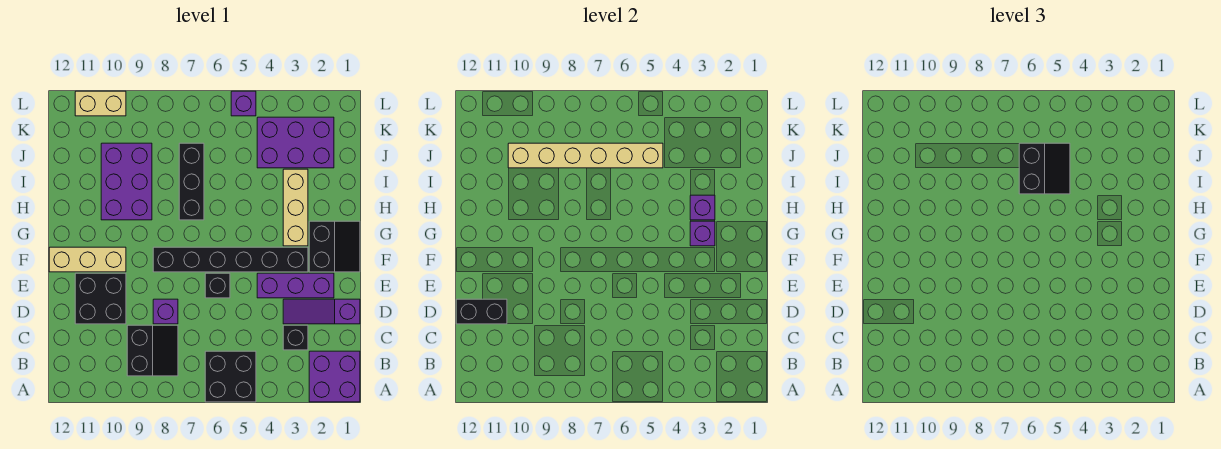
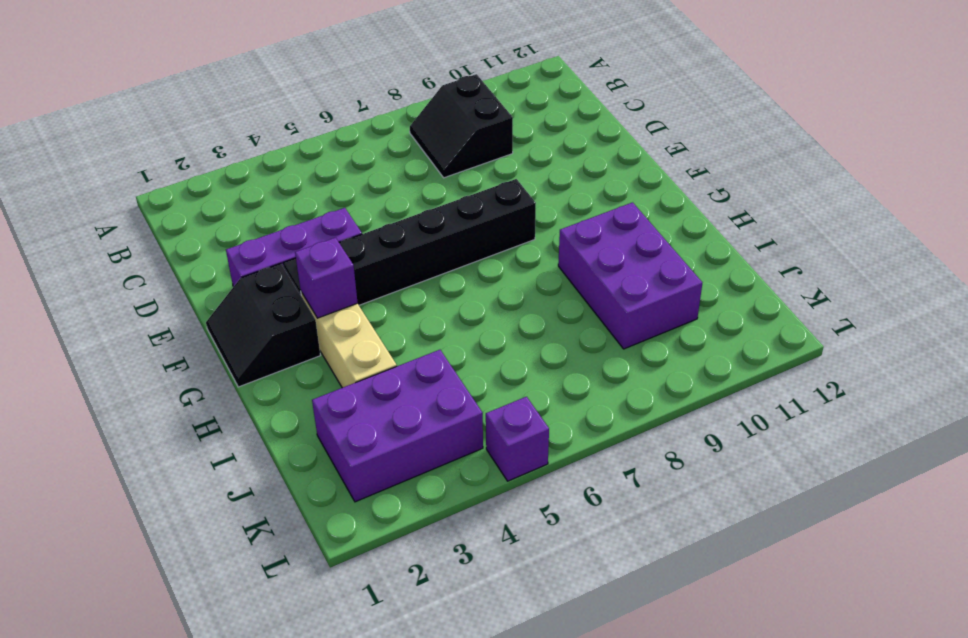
none -> purple 2x2 brick [309,351,360,402]
none -> black 2x2 brick [205,351,256,402]
none -> black 1x1 brick [283,325,308,350]

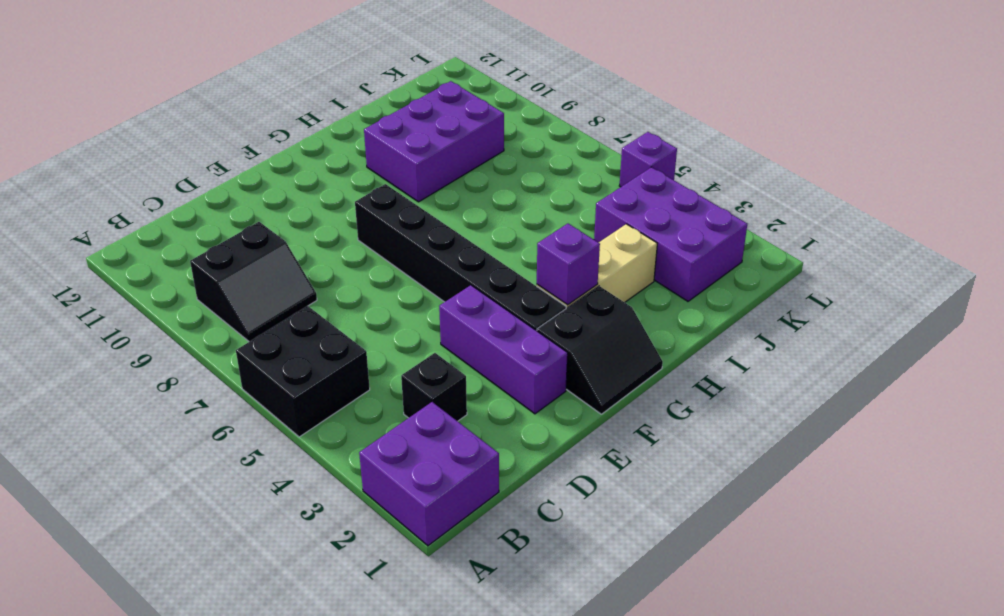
none -> purple 1x3 slope [283,299,360,324]
none -> purple 1x1 brick [153,299,178,324]
none -> black 2x2 brick [75,273,126,324]

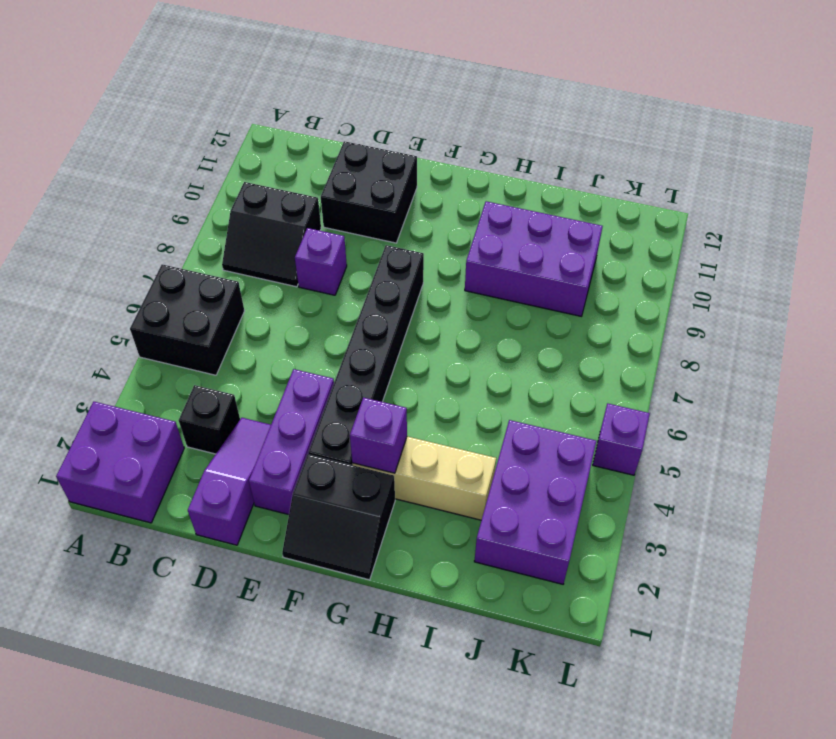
none -> black 1x1 brick [205,273,230,298]
none -> tan 1x3 brick [49,247,126,272]
none -> black 1x3 brick [179,143,204,220]

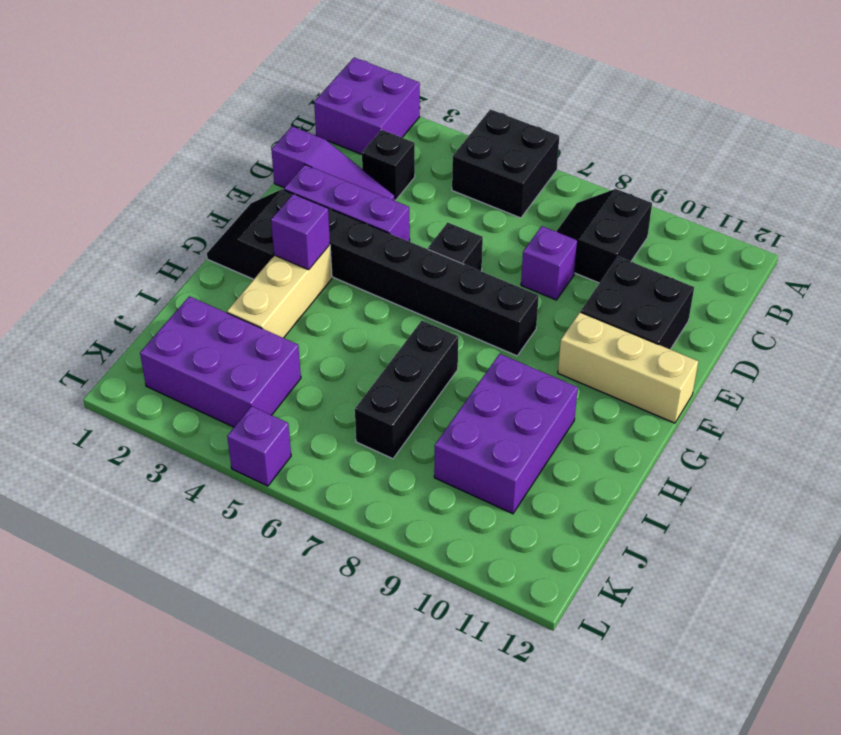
none -> tan 1x2 brick [75,91,126,116]
none -> black 1x2 brick [456,299,507,324]
none -> purple 1x1 brick [690,195,715,220]

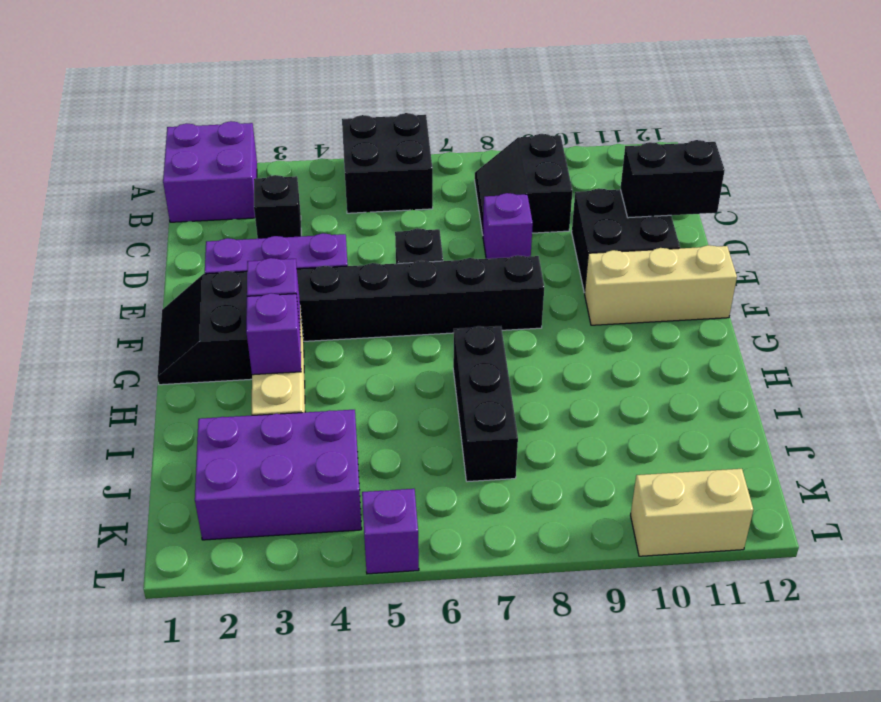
none -> purple 1x3 slope [283,299,360,324]
none -> purple 2x3 brick [101,143,152,220]
none -> tan 1x6 brick [508,143,663,168]

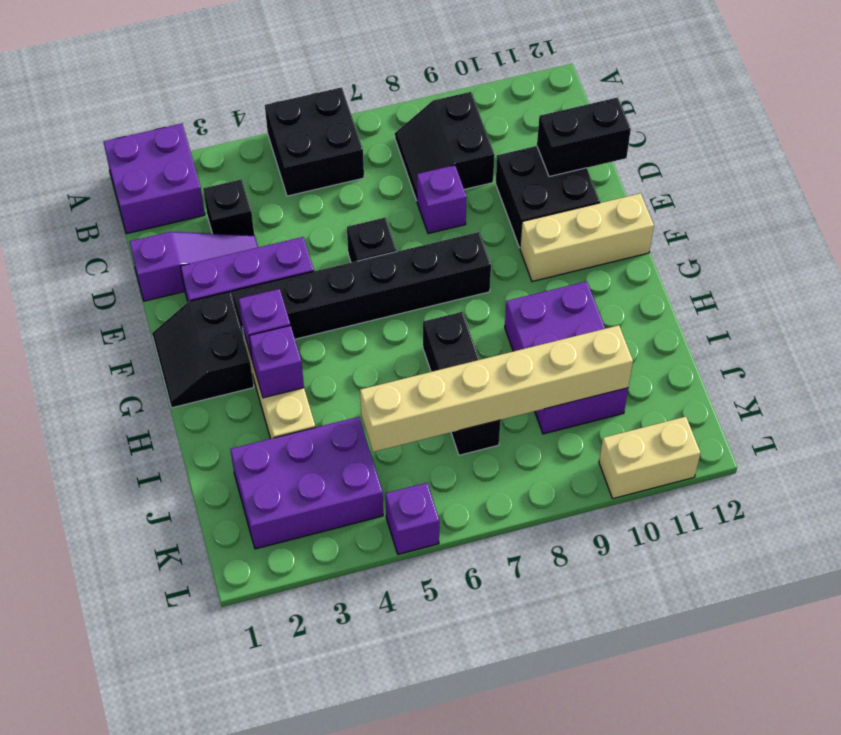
none -> black 2x2 slope [1019,143,1070,194]

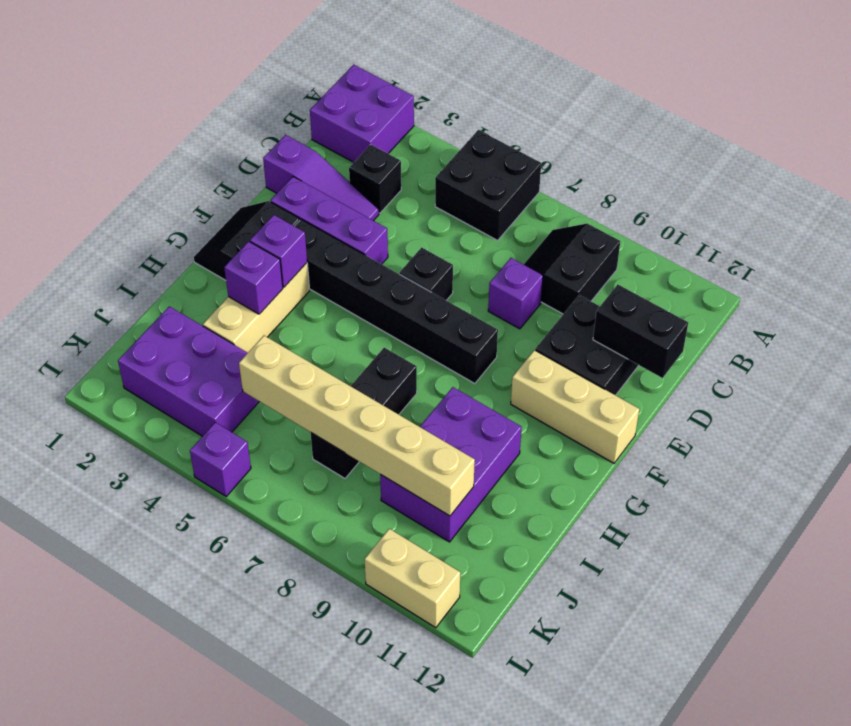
none -> black 2x2 slope [1019,143,1070,194]

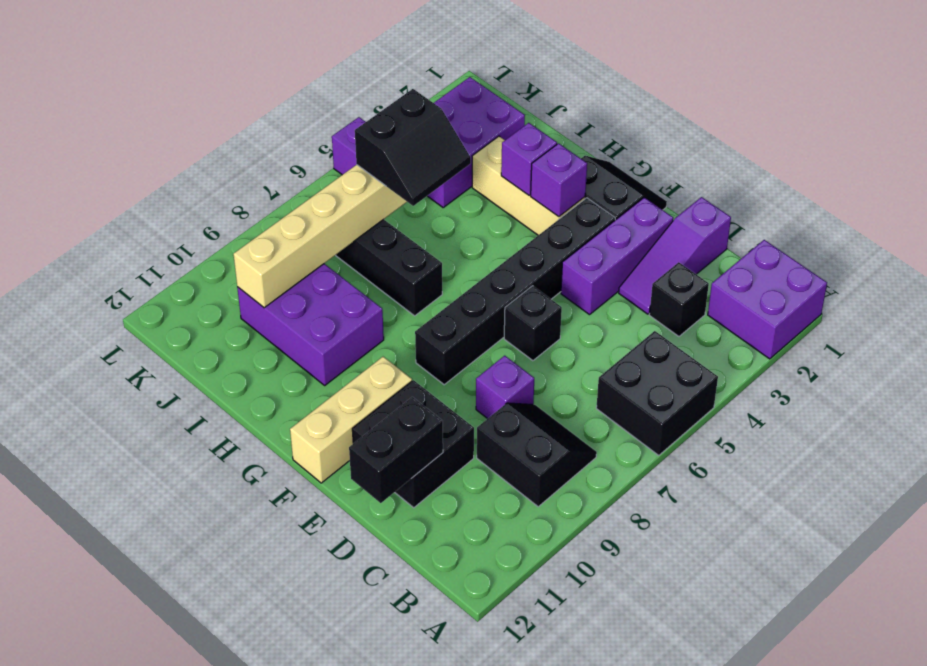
black 2x2 slope [355,89,471,206] -> black 2x2 slope turned to [1019,143,1070,194]
none -> tan 1x2 brick [75,91,126,116]

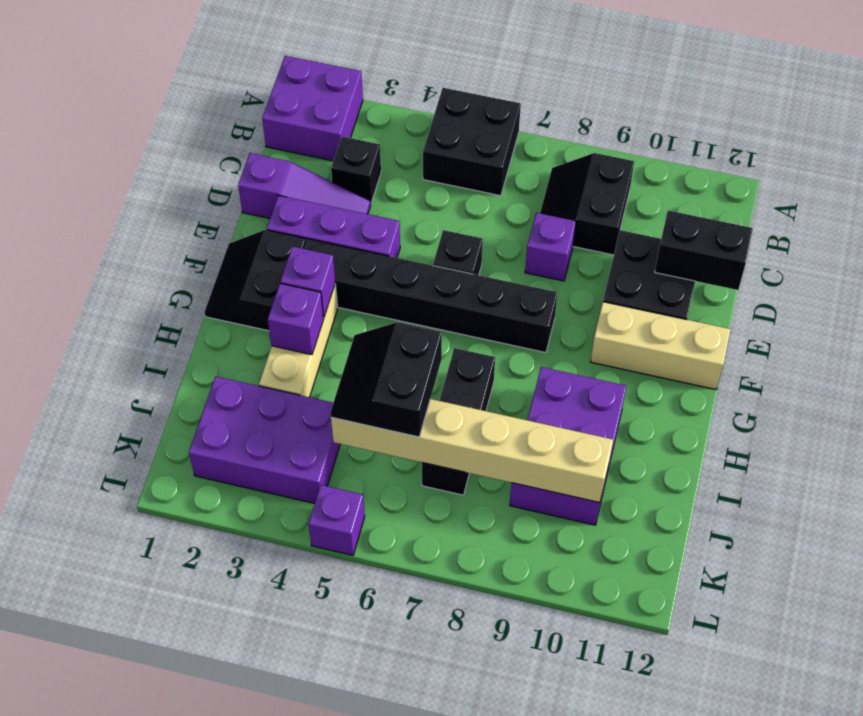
none -> tan 1x2 brick [75,91,126,116]

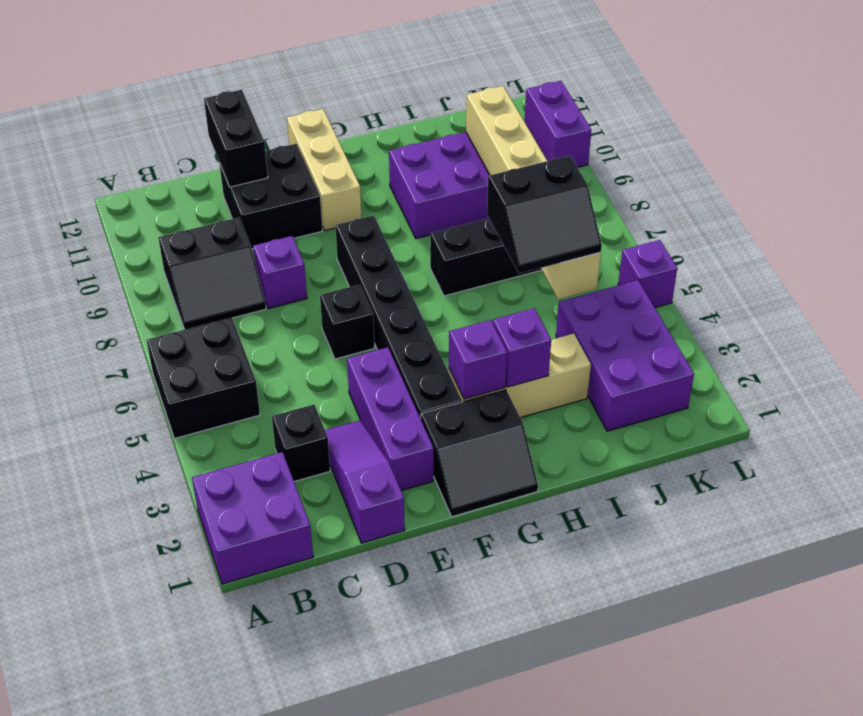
purple 1x2 brick [524,81,591,167] -> tan 1x2 brick [75,91,126,116]

